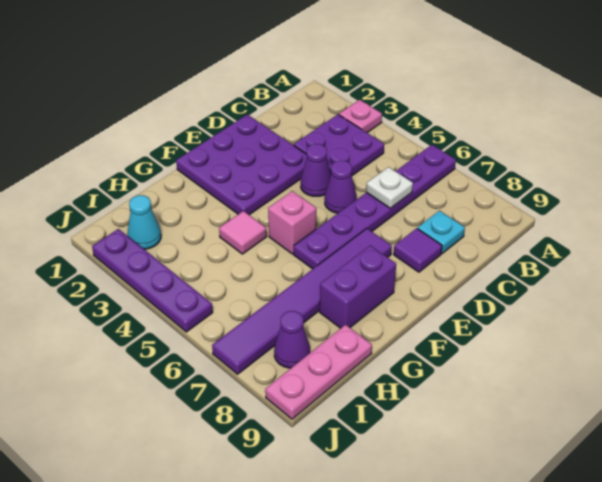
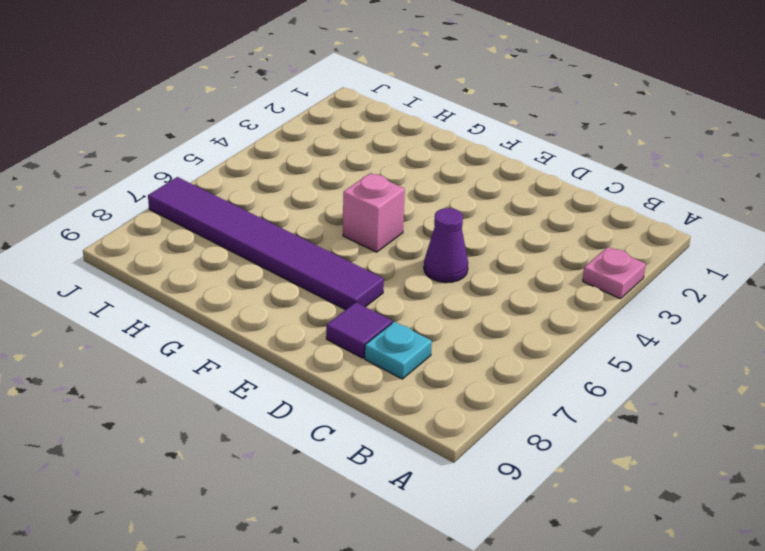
none -> purple 1x6 plate [294,145,456,269]
none -> purple 2x2 plate [294,114,384,176]
none -> purple 3x3 plate [176,115,307,215]

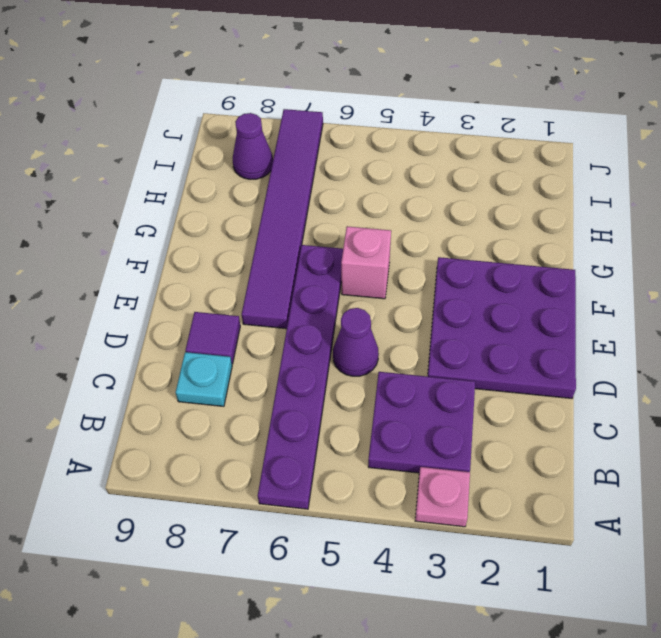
none -> purple 1x1 cone [301,144,331,196]
none -> purple 1x2 brick [320,246,396,328]
none -> pink 1x1 tile [219,211,267,254]

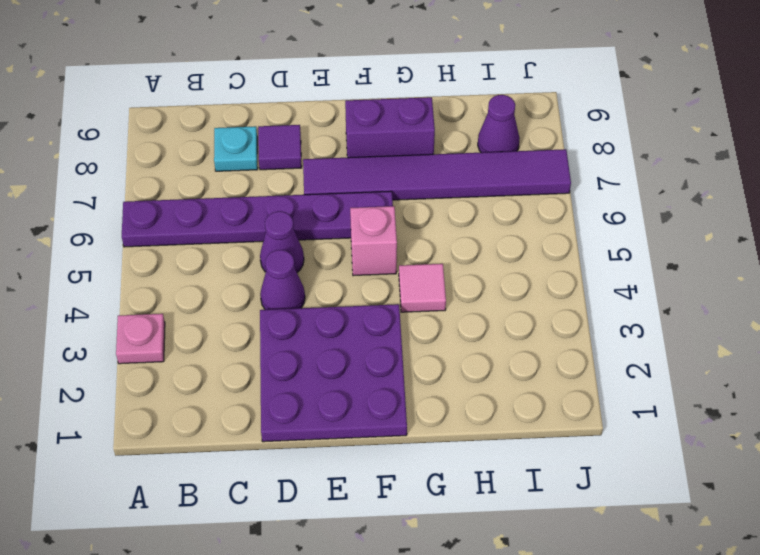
none -> purple 2x2 plate [294,114,384,176]
none -> pink 1x3 plate [265,325,372,419]
none -> cyan 1x1 cone [127,195,161,249]

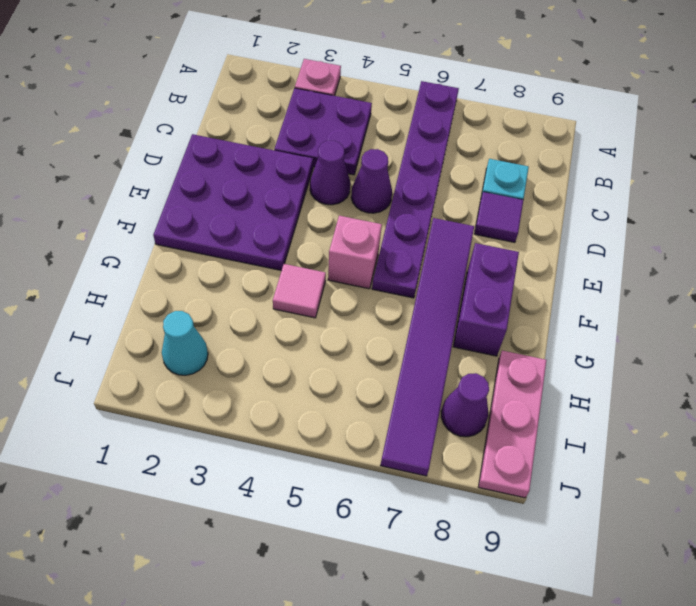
none -> purple 1x4 plate [92,229,213,332]
none -> white 1x1 plate [366,167,413,208]

